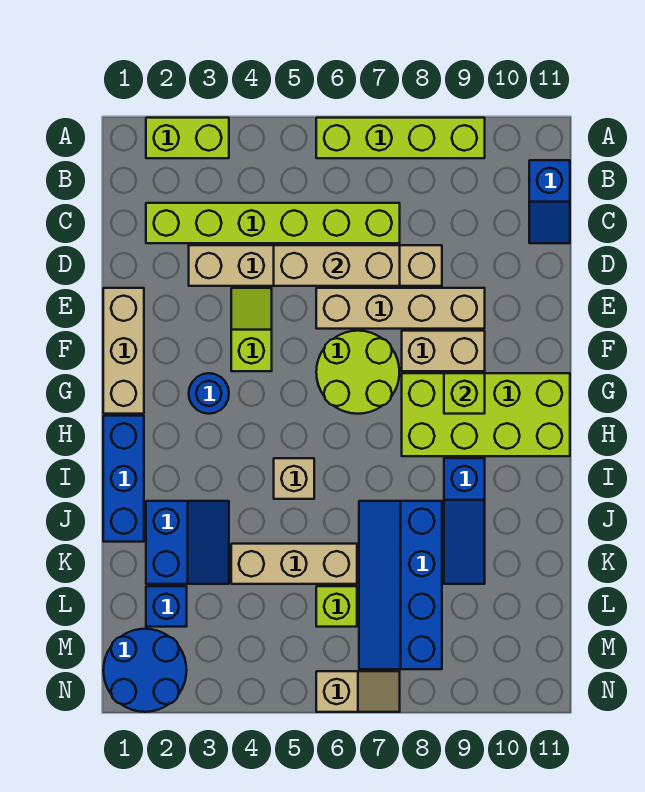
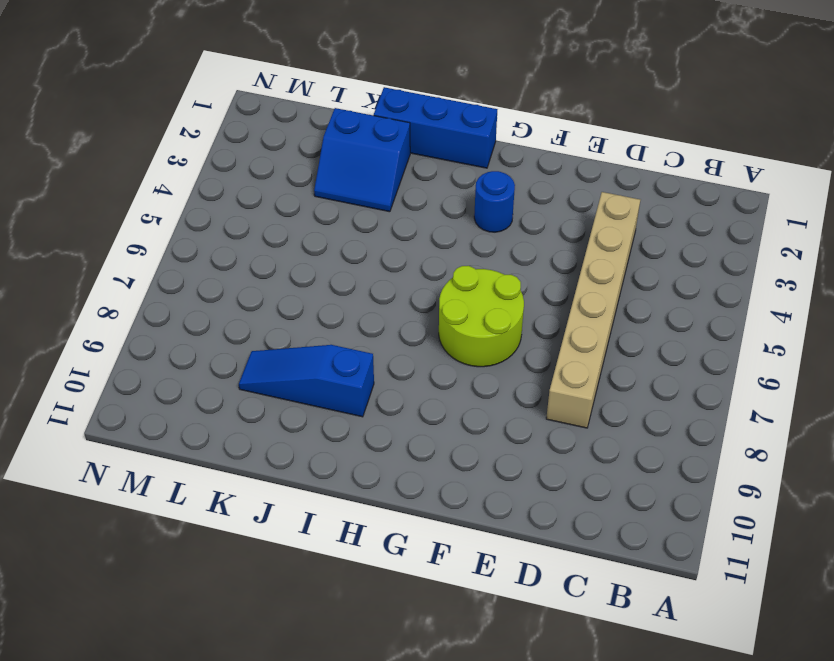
none -> lime 1x2 brick [146,118,229,158]
none -> lime 1x4 brick [316,118,485,158]
none -> blue 1x2 slope [529,160,570,243]

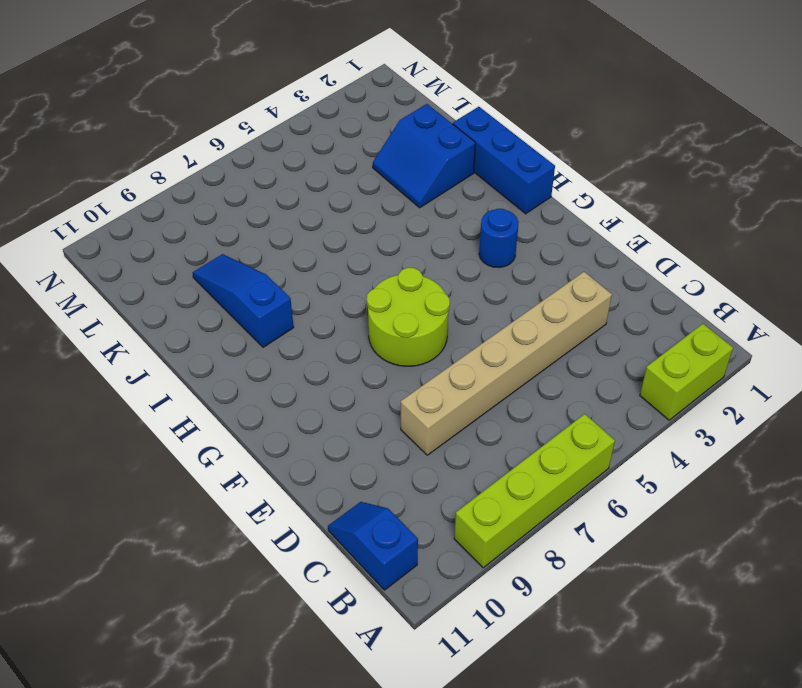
none -> lime 1x6 brick [146,203,400,243]
none -> tan 1x3 brick [103,288,144,414]
none -> lime 1x2 slope [231,288,272,371]

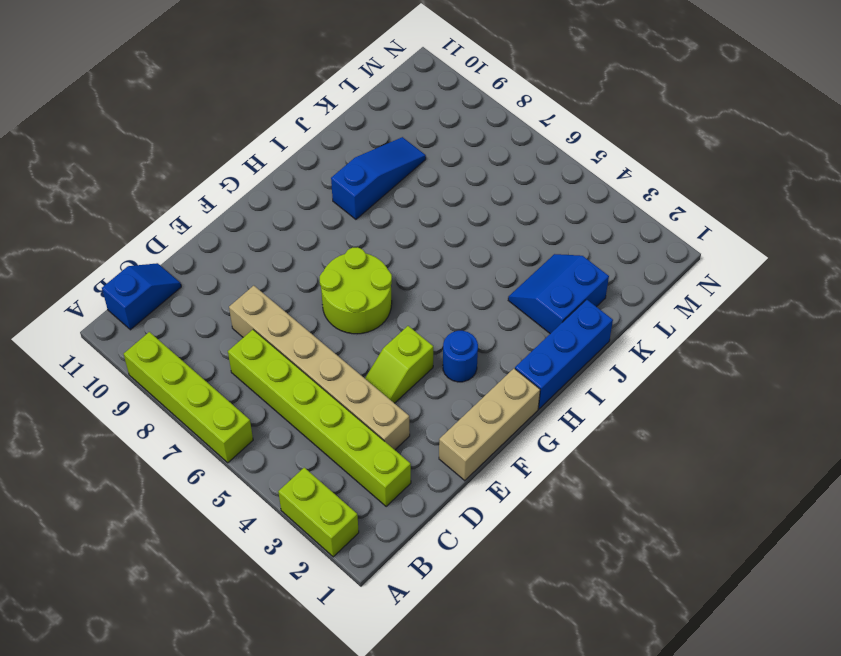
none -> tan 1x4 brick [316,288,485,329]
none -> tan 1x2 brick [402,331,485,371]
none -> lime 2x4 brick [402,373,570,456]

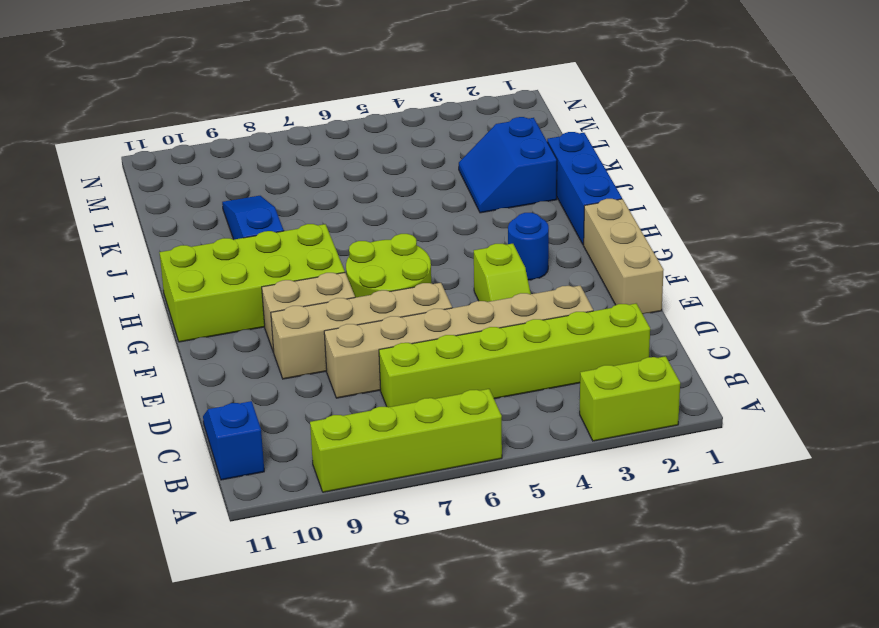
none -> tan 1x1 brick [274,458,314,499]
none -> blue 2x4 slope [359,501,442,669]
none -> tan 1x3 brick [231,544,357,584]

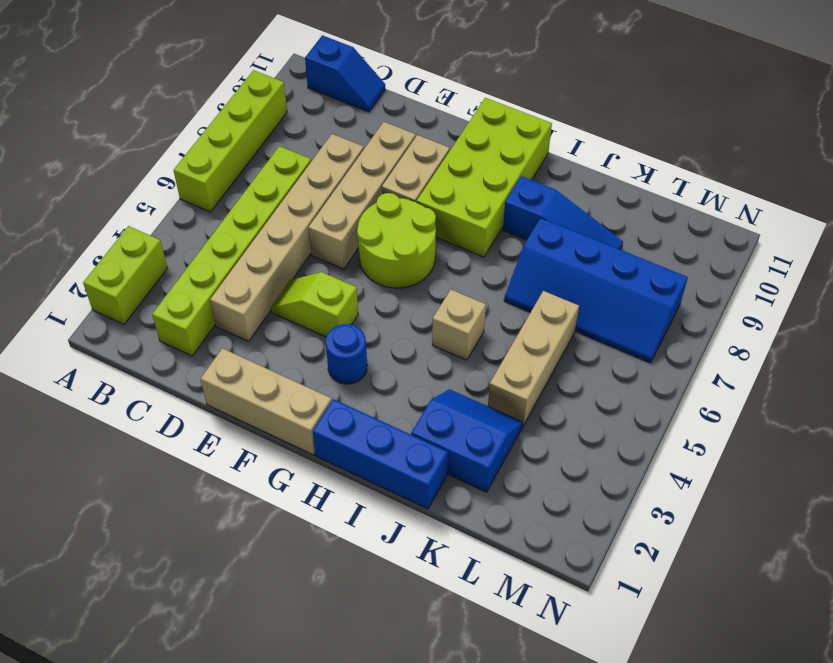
none -> blue 1x1 brick [146,586,187,627]
none -> lime 1x1 brick [316,586,357,627]
none -> blue 2x2 round brick [103,629,187,712]

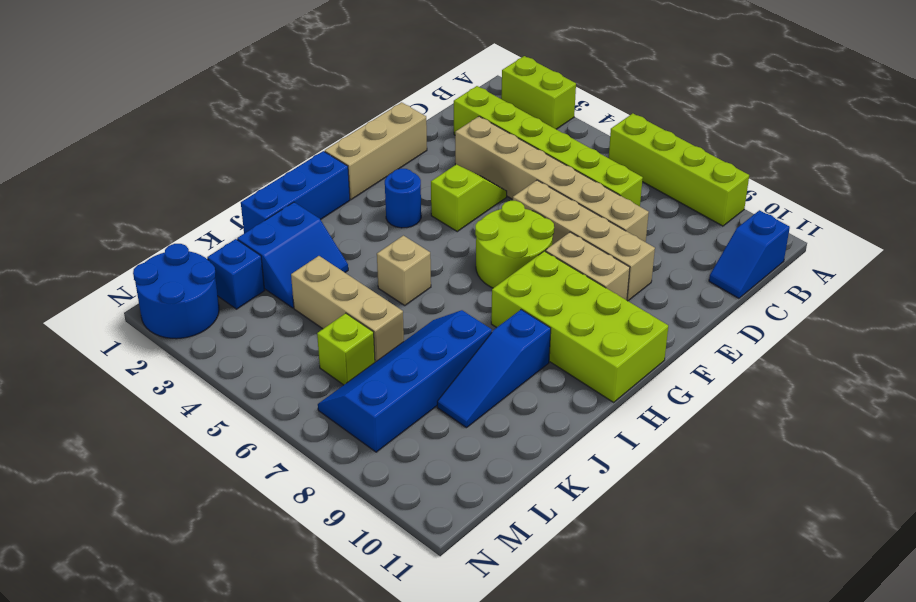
none -> tan 1x2 slope [316,671,400,712]
none -> tan 1x3 brick [274,245,400,286]
none -> lime 1x1 brick [444,373,485,414]

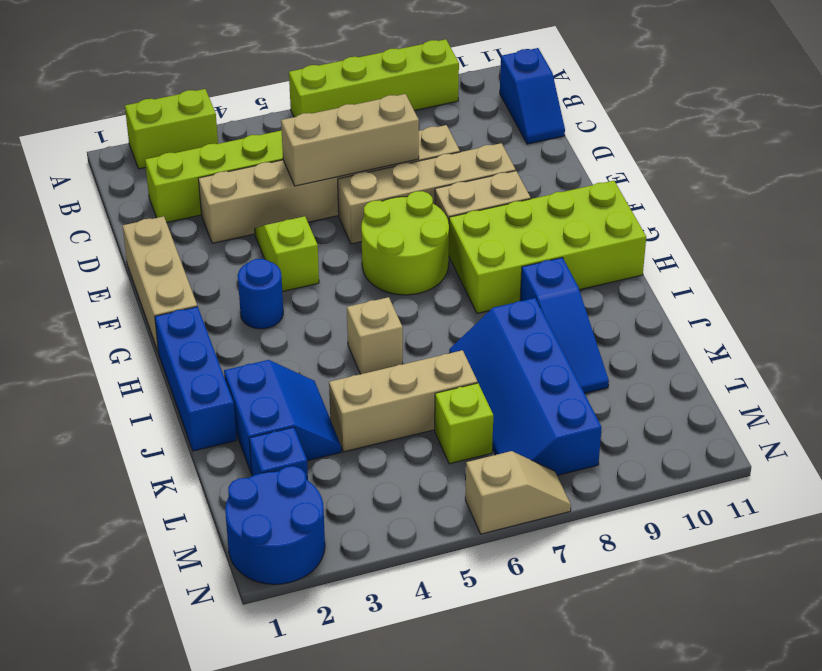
none -> lime 1x1 brick [444,373,485,414]

